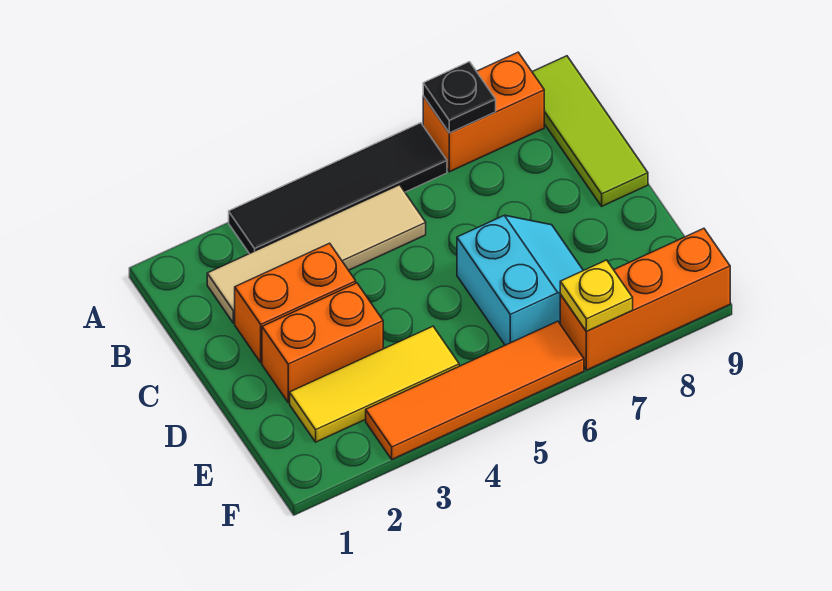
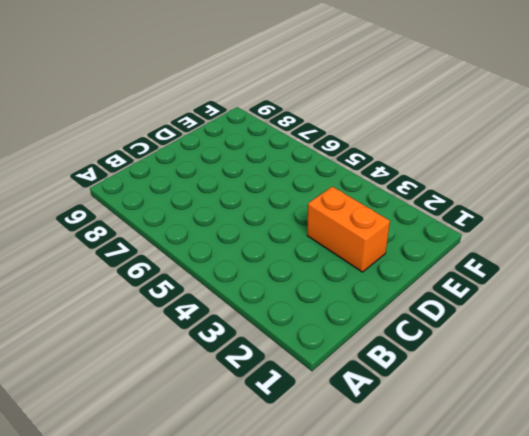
none -> black 1x4 tile [229,123,447,254]
none -> orange 1x2 brick [423,52,544,172]
none -> lime 1x3 tile [532,56,648,206]

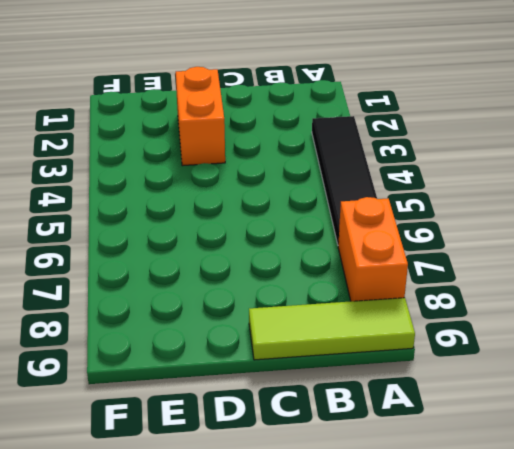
none -> tan 1x4 tile [207,185,426,323]
none -> orange 1x2 brick [235,243,356,363]
none -> cyan 2x2 slope [457,215,583,345]

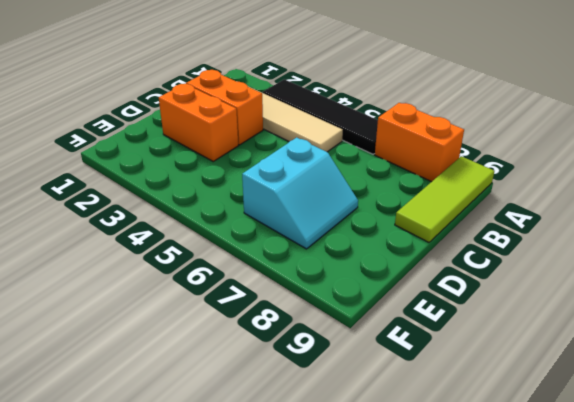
none -> yellow 1x3 tile [290,326,459,442]
none -> orange 1x4 tile [366,321,584,459]
none -> orange 1x3 brick [560,228,730,370]

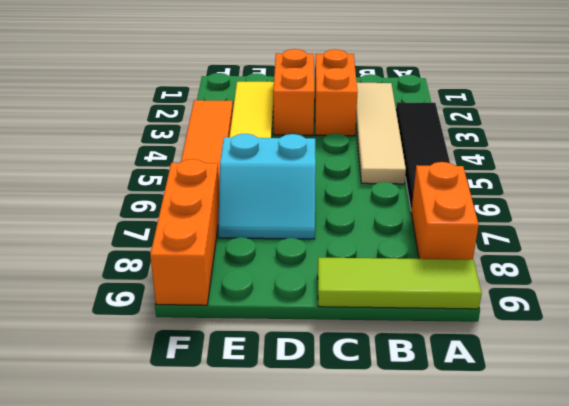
none -> black 1x1 plate [423,62,496,133]
none -> yellow 1x1 plate [560,260,633,331]

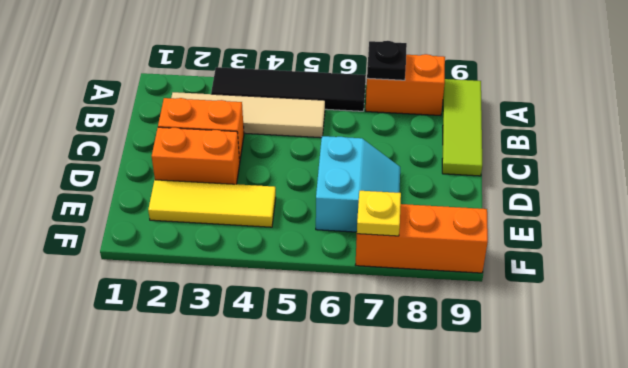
none -> orange 1x4 tile [366,321,584,459]

